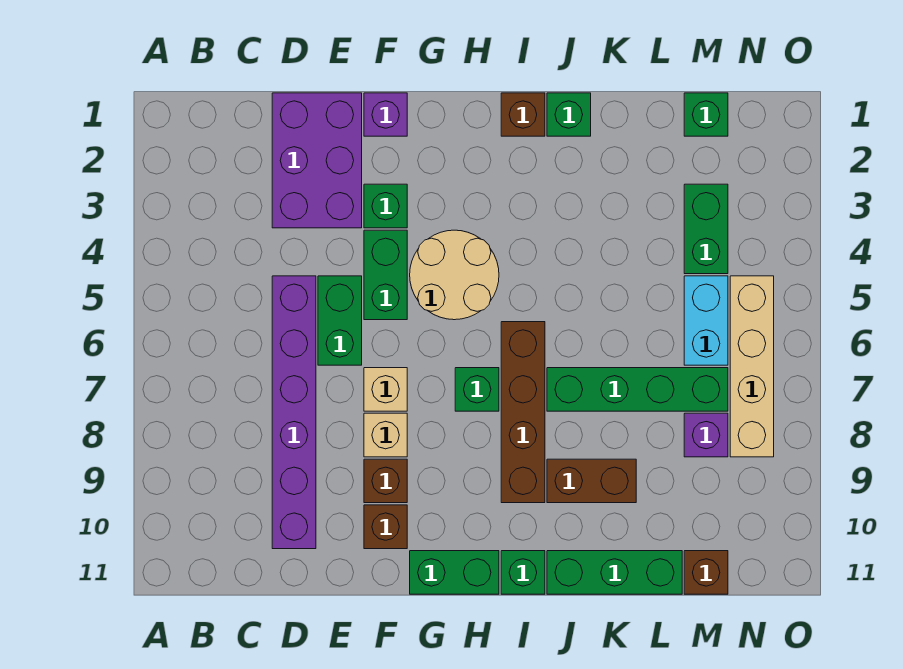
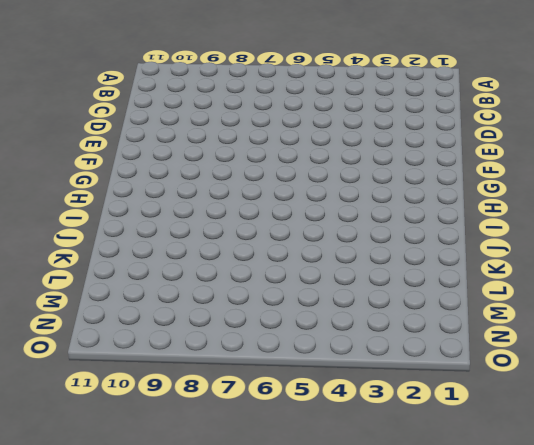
none -> purple 2x3 brick [272,93,362,228]
none -> purple 1x6 brick [272,276,316,549]
none -> green 1x2 brick [318,276,362,365]

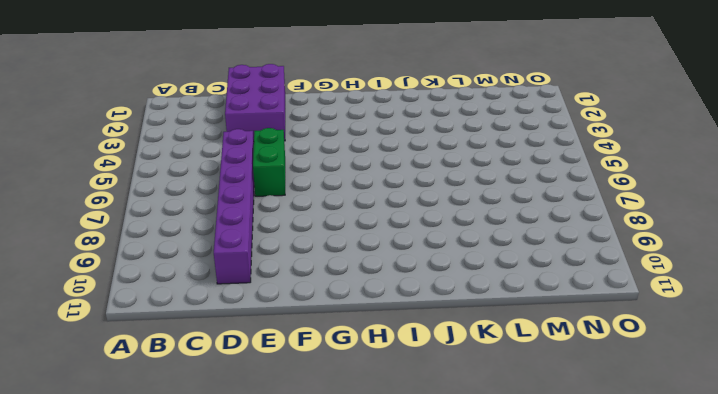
none -> purple 1x1 brick [364,93,407,136]
none -> green 1x1 brick [364,184,407,228]
none -> green 1x2 brick [364,230,407,320]

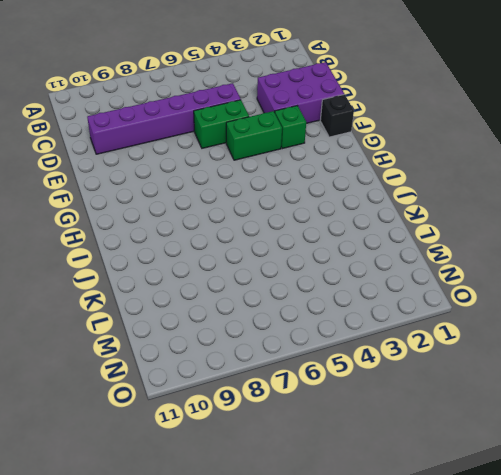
black 1x1 brick [320,94,354,137] -> purple 1x1 brick [364,93,407,136]
none -> tan 1x1 brick [364,368,407,411]
none -> tan 1x1 brick [364,413,407,457]
none -> brown 1x1 brick [364,459,407,503]

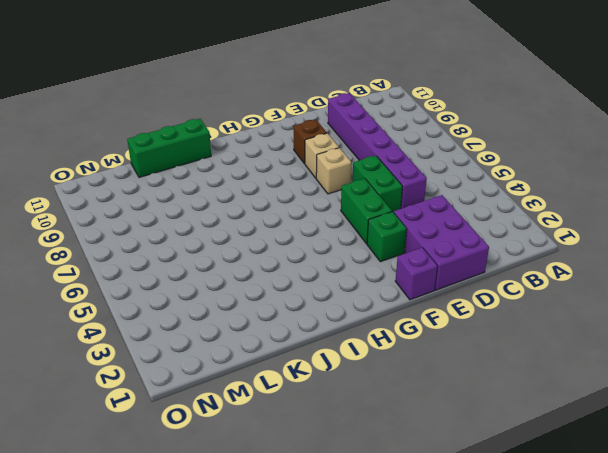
none -> brown 1x1 brick [364,505,407,549]
none -> tan 2x2 round brick [410,230,499,320]
none -> green 1x2 brick [410,551,499,594]

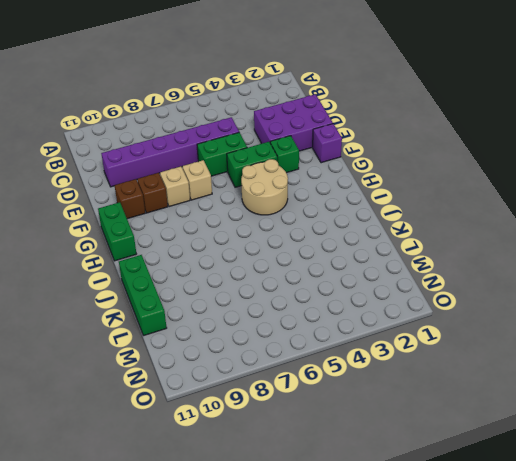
none -> green 1x1 brick [455,368,499,411]
none -> brown 1x1 brick [501,93,545,136]
none -> brown 1x4 brick [501,322,545,503]

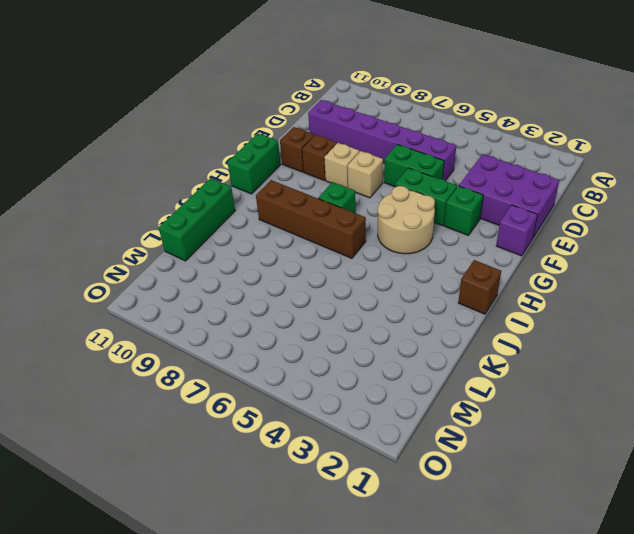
none -> green 1x1 brick [501,551,545,594]
none -> green 1x1 brick [547,93,591,136]
none -> green 1x4 brick [547,368,728,411]

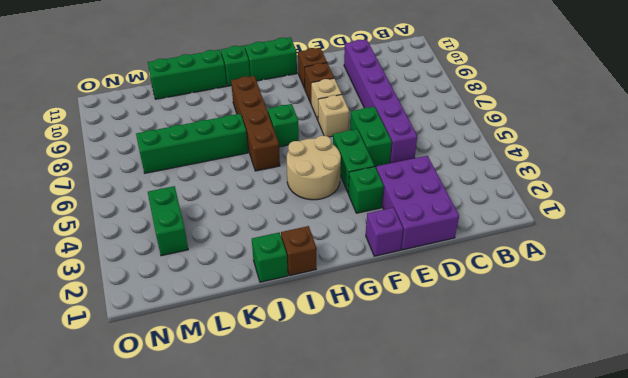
none -> brown 1x2 brick [547,459,636,503]
none -> green 1x1 brick [684,93,728,136]
none -> cyan 1x2 brick [684,276,728,365]

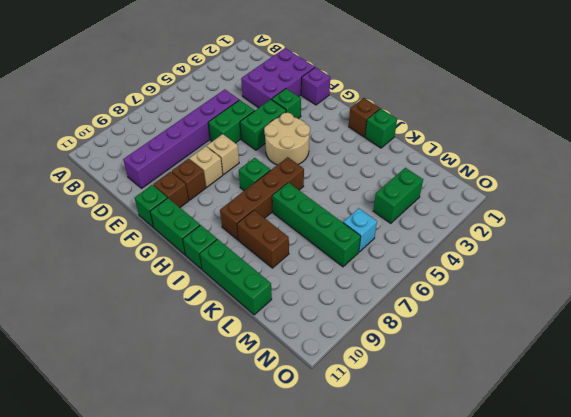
green 1x1 brick [135,185,167,228] -> green 1x1 brick moved to [684,93,728,136]
cyan 1x1 brick [343,208,377,252] -> cyan 1x2 brick [684,276,728,365]
none -> purple 1x1 brick [684,413,728,457]
none -> brown 1x1 brick [684,551,728,594]
none -> tan 1x4 brick [730,276,774,457]

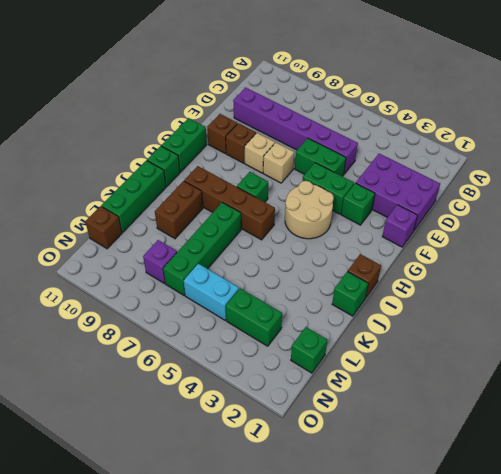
none -> tan 1x4 brick [730,276,774,457]

